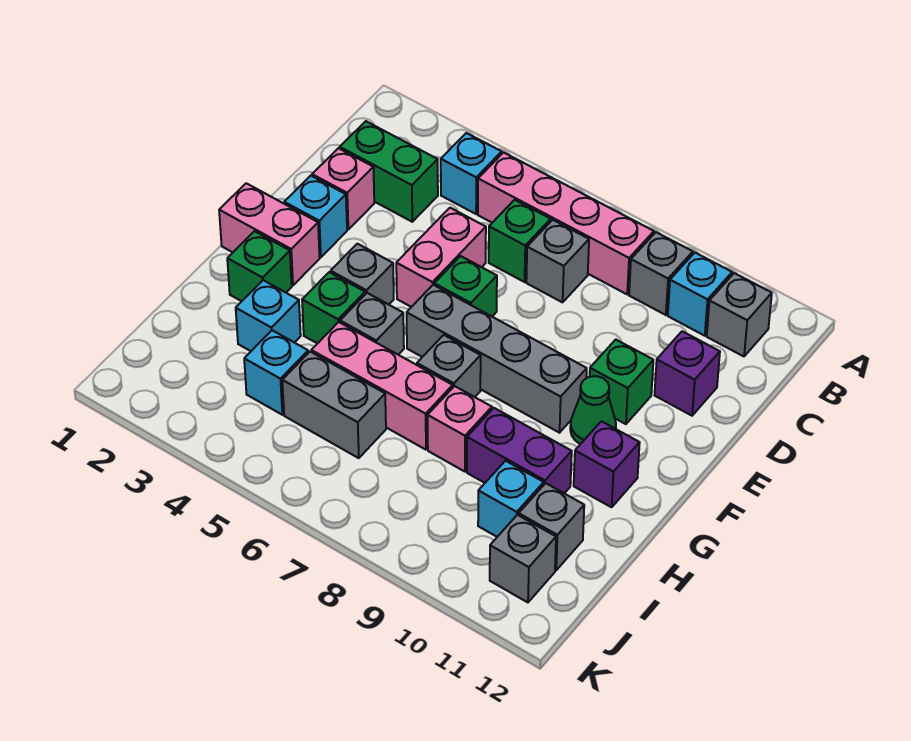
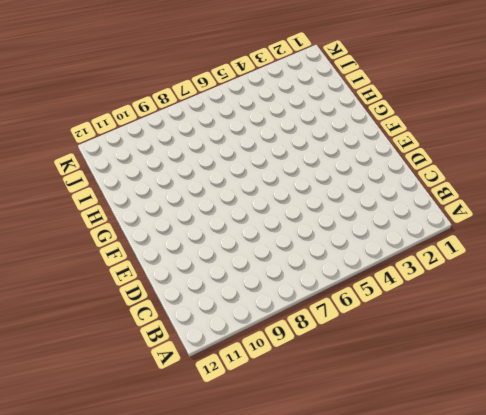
none -> cyan 1x1 brick [441,133,502,214]
none -> pink 1x4 brick [478,153,654,294]
none -> grey 1x1 brick [629,232,693,315]
none -> cyan 1x1 brick [668,253,732,336]

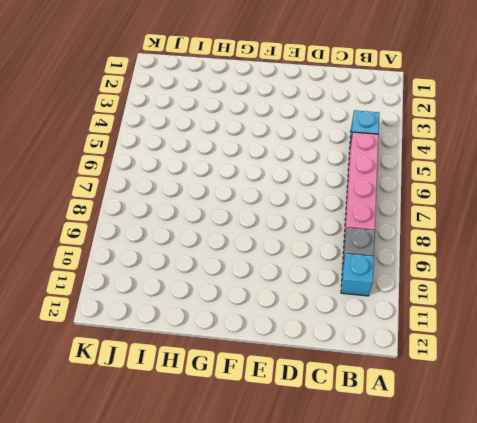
none -> grey 1x1 brick [707,273,772,356]
none -> green 1x2 brick [340,121,438,222]
none -> green 1x1 brick [489,200,551,282]
none -> grey 1x1 brick [526,220,589,302]

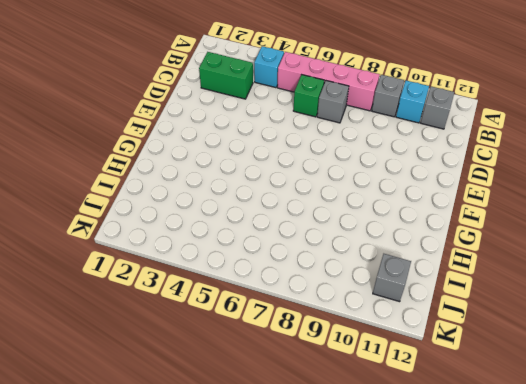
none -> pink 1x1 brick [312,148,374,229]
none -> pink 1x2 brick [396,208,486,307]
none -> purple 1x1 brick [655,331,720,416]
none -> cyan 1x1 brick [284,176,347,257]

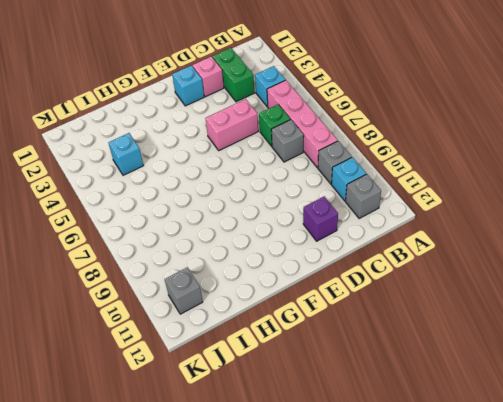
none -> green 1x1 brick [434,256,497,316]
none -> green 1x1 brick [590,340,653,424]
none -> pink 1x2 brick [219,183,320,285]
none -> grey 1x1 brick [331,244,394,305]

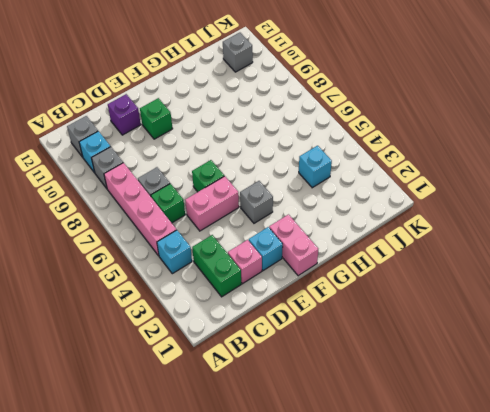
none -> grey 1x4 brick [407,285,587,433]
none -> green 1x1 cone [570,376,616,444]
none -> green 1x1 brick [227,231,292,301]
none -> green 1x1 brick [302,272,365,344]

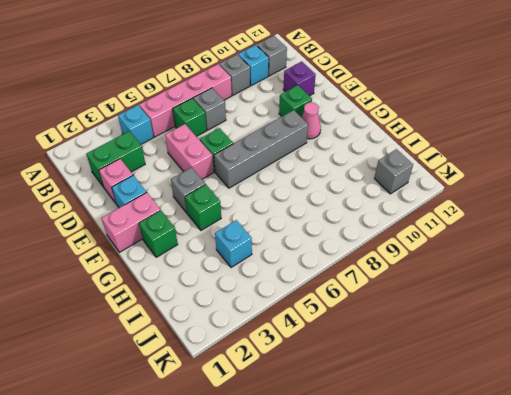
pink 1x1 cone [302,102,321,139] -> green 1x1 cone [570,376,616,444]
none -> grey 1x1 brick [340,293,404,355]
none -> grey 1x1 brick [417,335,481,397]
none -> purple 1x1 brick [574,421,640,507]
none -> cyan 1x1 brick [236,280,301,351]

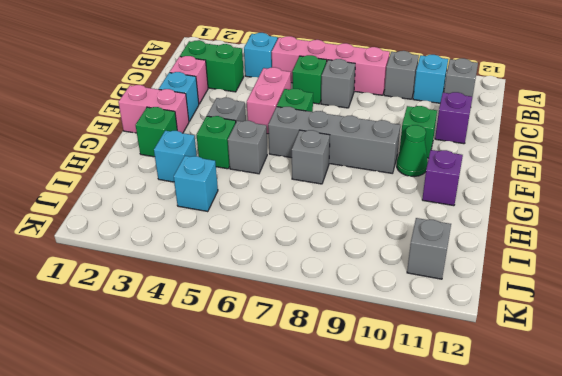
none -> pink 1x3 brick [311,322,453,450]
none -> pink 1x1 brick [428,386,492,472]
none -> purple 1x2 brick [467,408,572,493]
none -> grey 1x2 brick [282,352,386,458]

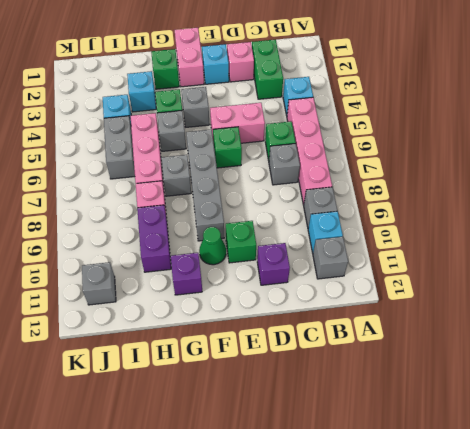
none -> cyan 1x1 brick [478,461,544,537]
none -> grey 1x1 brick [519,483,584,570]

